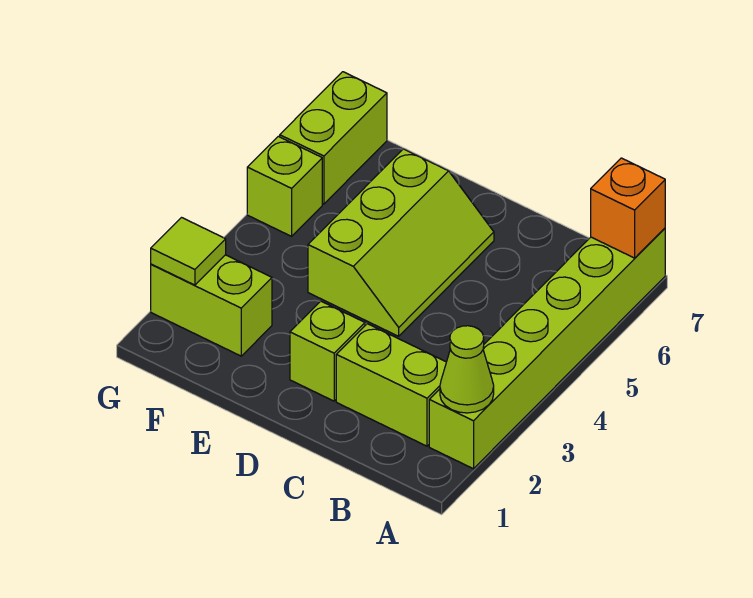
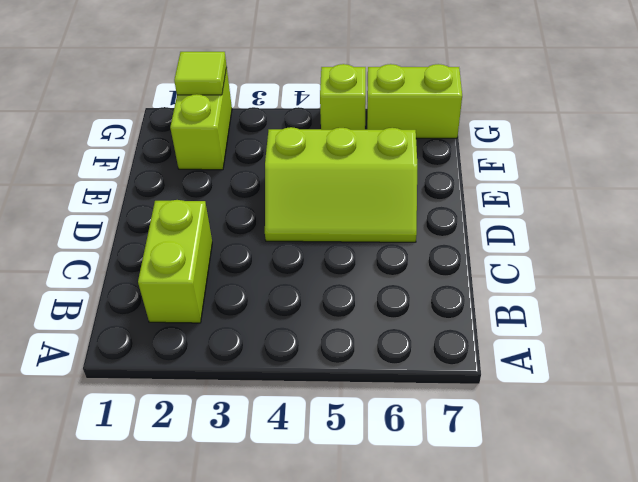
none -> lime 1x6 brick [429,228,665,469]
none -> lime 1x1 brick [290,301,365,401]

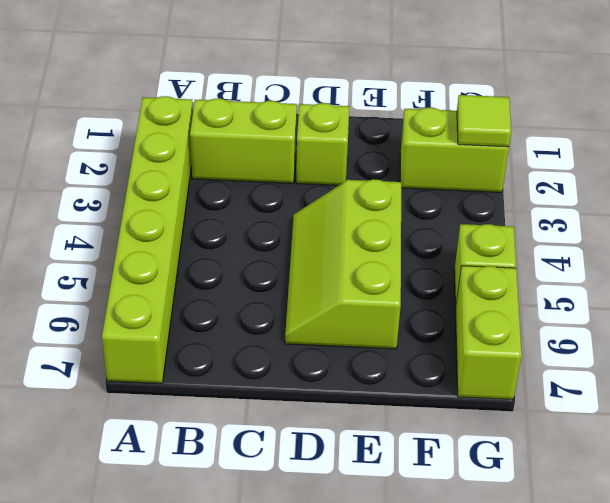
none -> lime 1x1 cone [440,326,494,413]
none -> orange 1x1 brick [591,158,665,258]

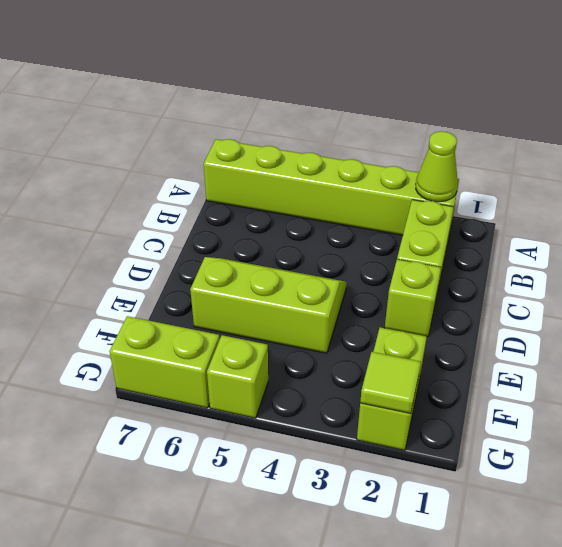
none -> orange 1x1 brick [591,158,665,258]

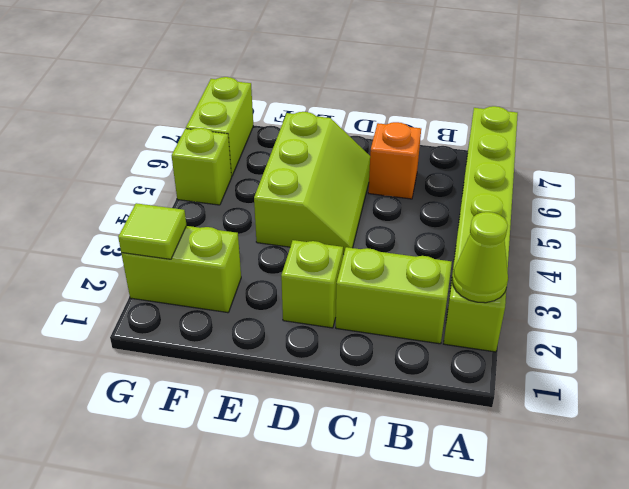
orange 1x1 brick [368,122,421,199] -> orange 1x1 brick moved to [591,158,665,258]

